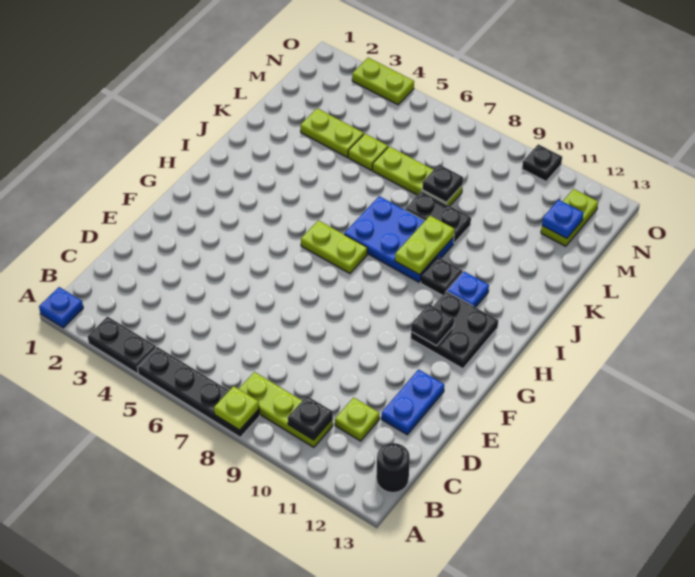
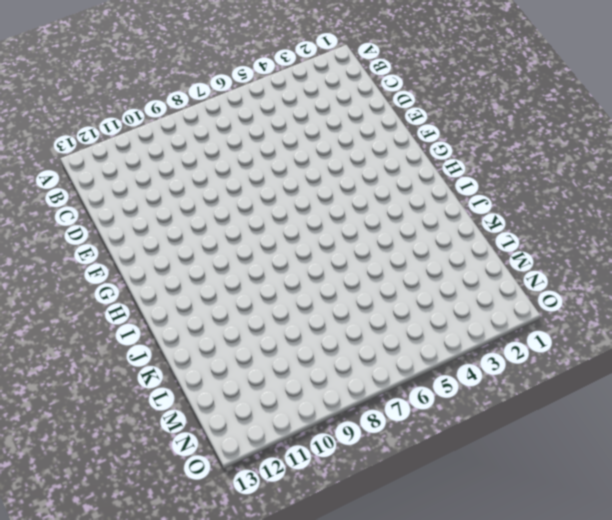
none -> blue 1x1 plate [39,287,83,328]
none -> black 1x2 plate [88,317,156,373]
none -> black 1x4 plate [137,347,260,437]

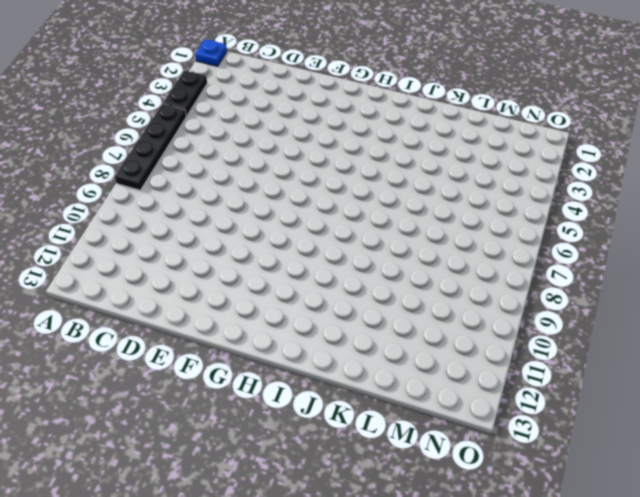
none -> lime 1x3 plate [239,372,333,447]
none -> black 1x1 round brick [376,443,410,493]
none -> lime 1x1 plate [335,397,379,441]

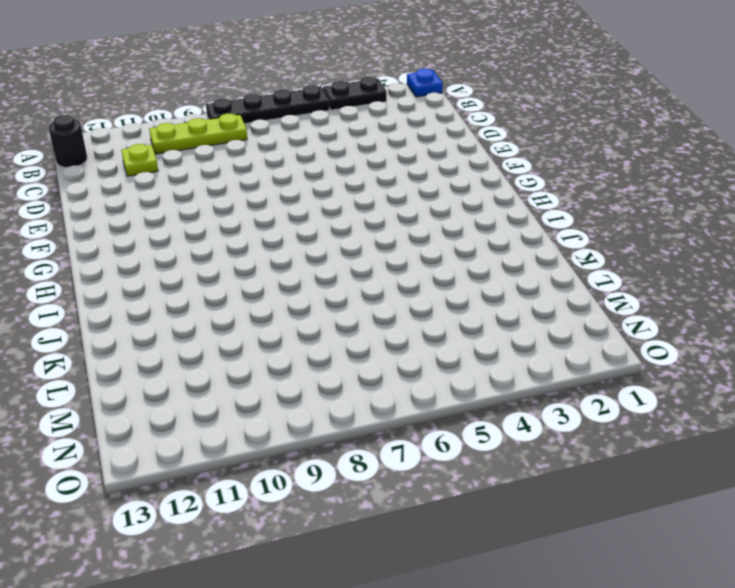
none -> blue 1x2 plate [381,369,444,435]
none -> black 2x2 plate [411,291,498,369]
none -> lime 1x2 plate [301,220,367,274]

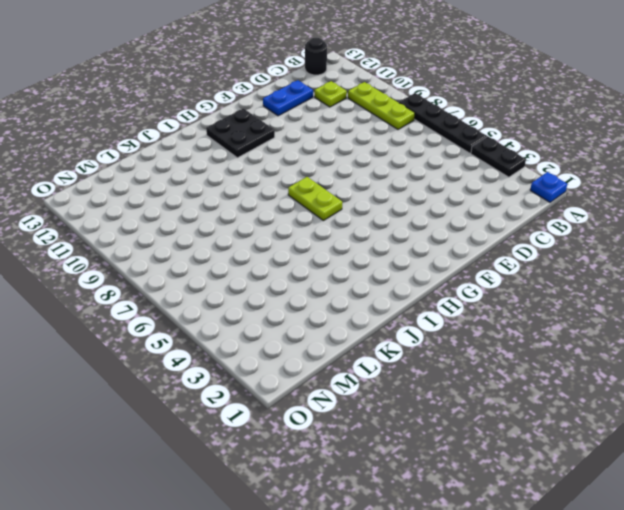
none -> blue 2x3 plate [344,196,454,282]
none -> black 1x1 plate [421,257,463,296]
none -> blue 1x1 plate [447,271,489,307]

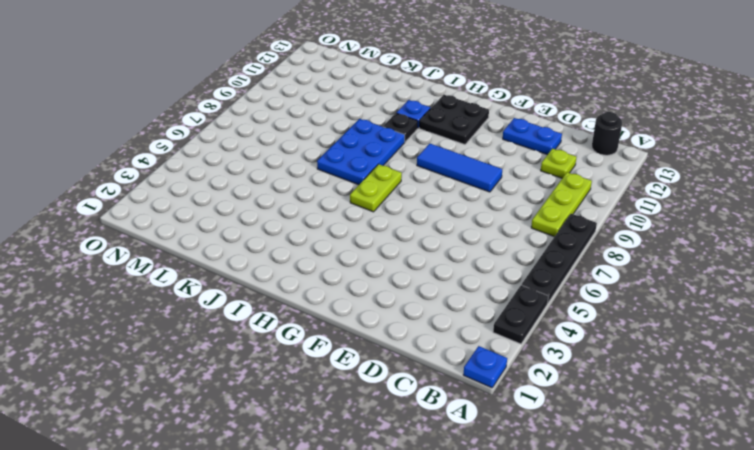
blue 1x3 tile [417,144,502,192] -> none
none -> black 1x2 plate [405,191,471,243]
none -> lime 1x2 plate [300,108,364,157]
none -> lime 1x1 plate [348,134,388,170]

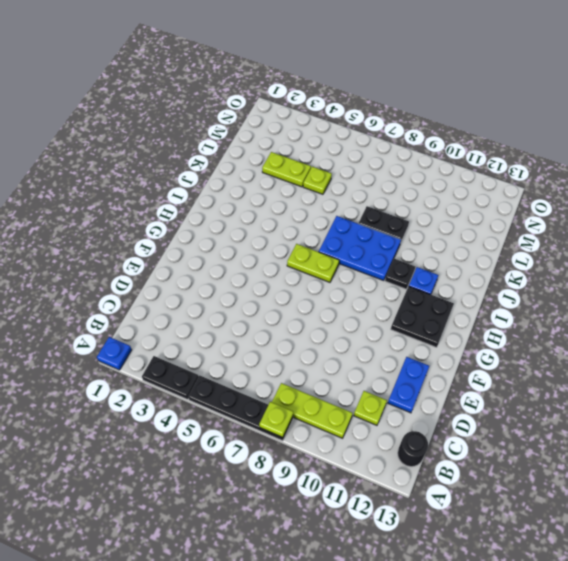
none -> lime 1x3 plate [373,146,463,206]
none -> lime 1x2 plate [541,189,598,246]
none -> lime 1x2 plate [352,58,414,105]

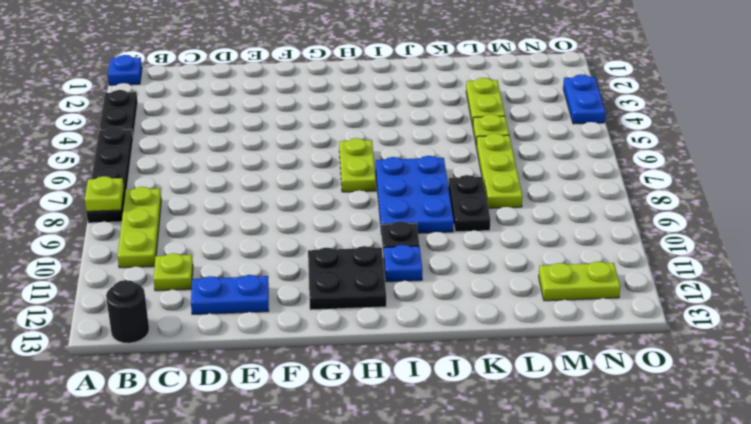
blue 1x2 plate [563,75,606,124] -> lime 1x2 plate [352,58,414,105]
none -> black 1x1 plate [522,144,562,181]
none -> black 1x1 plate [288,396,333,440]
none -> black 1x1 plate [411,304,454,346]

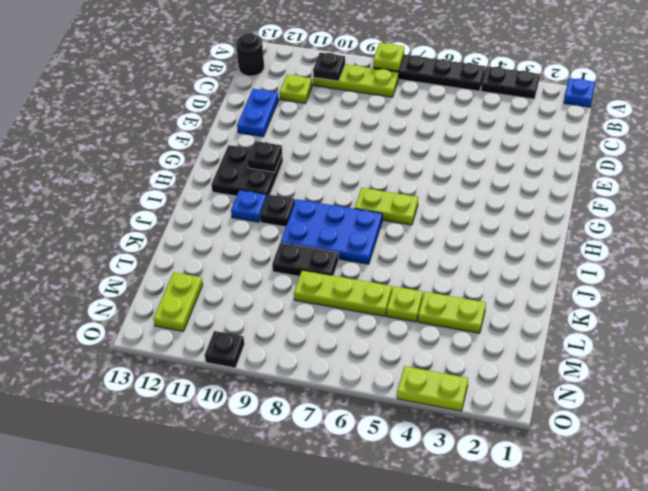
none -> lime 1x2 plate [395,216,454,275]
none -> black 1x1 plate [422,165,463,202]
none -> blue 1x1 plate [542,200,583,239]

